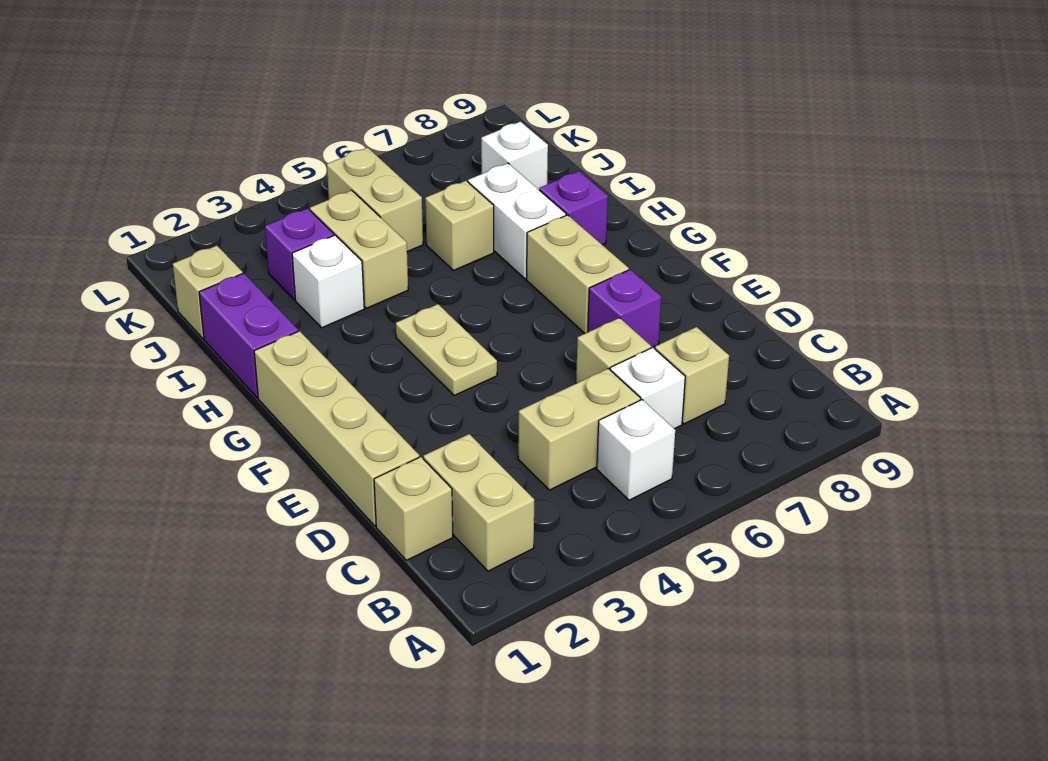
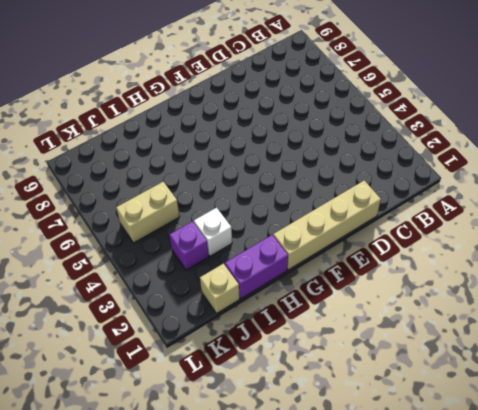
none -> tan 1x2 brick [423,434,534,571]
none -> white 1x1 brick [597,400,675,500]
none -> tan 1x1 brick [374,457,453,560]

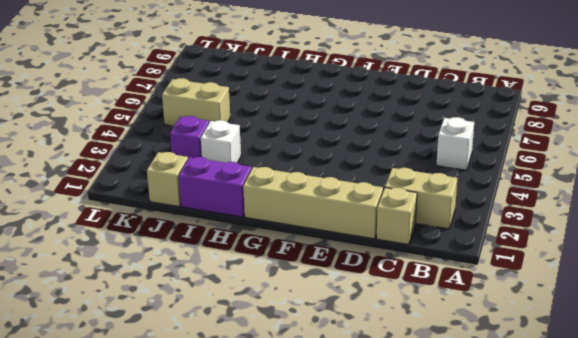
none -> tan 1x2 brick [518,368,641,490]
none -> white 1x1 brick [610,348,685,429]
none -> tan 1x1 brick [655,327,729,424]

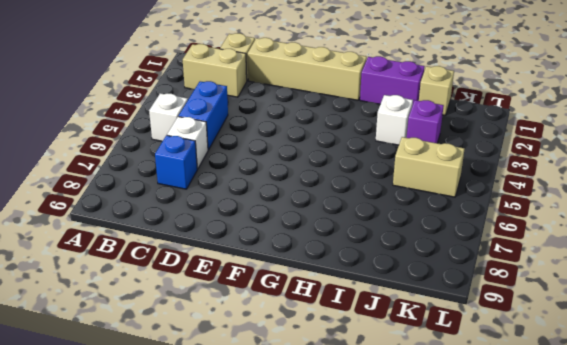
blue 1x2 brick [179,81,228,150] -> tan 1x2 brick [518,368,641,490]
blue 1x1 brick [155,135,197,189] -> tan 1x1 brick [655,327,729,424]
none -> tan 1x1 brick [576,318,651,383]
none -> purple 1x1 brick [588,269,661,348]
none -> tan 1x2 plate [396,304,497,395]

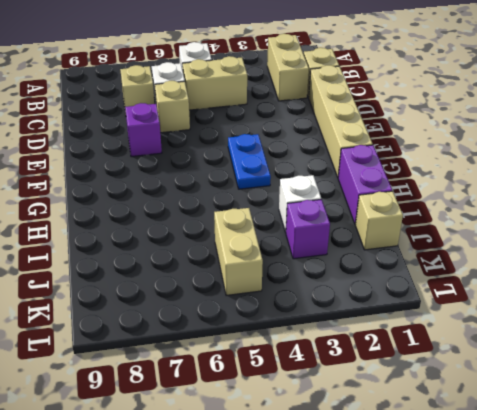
blue 1x2 plate [228,134,271,189] -> tan 1x2 plate [396,304,497,395]
none -> tan 1x2 brick [527,215,629,333]
none -> white 1x2 brick [468,163,566,279]
none -> purple 1x1 brick [539,171,608,245]

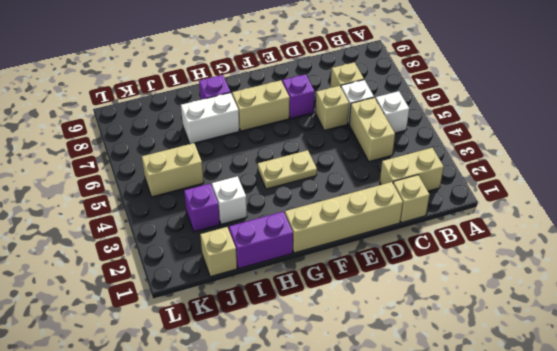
none -> tan 1x2 brick [310,190,408,308]
none -> tan 1x1 brick [425,181,494,271]
none -> white 1x1 brick [481,122,548,189]

